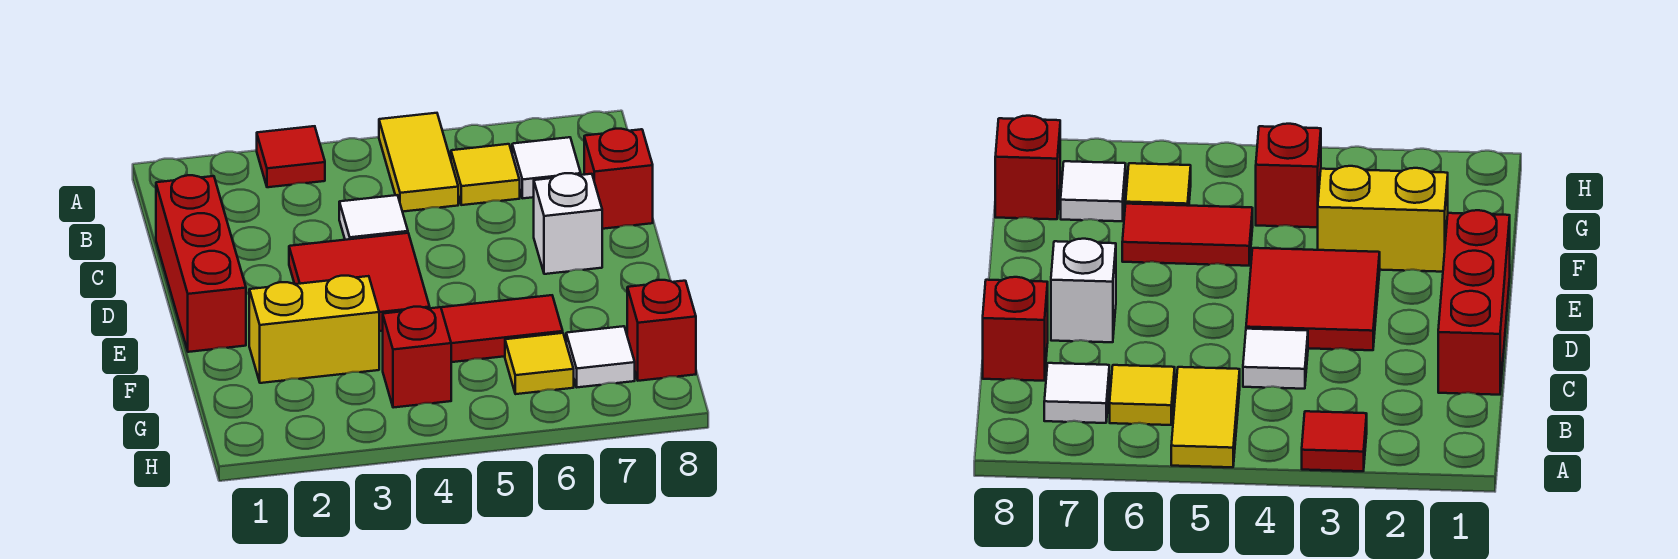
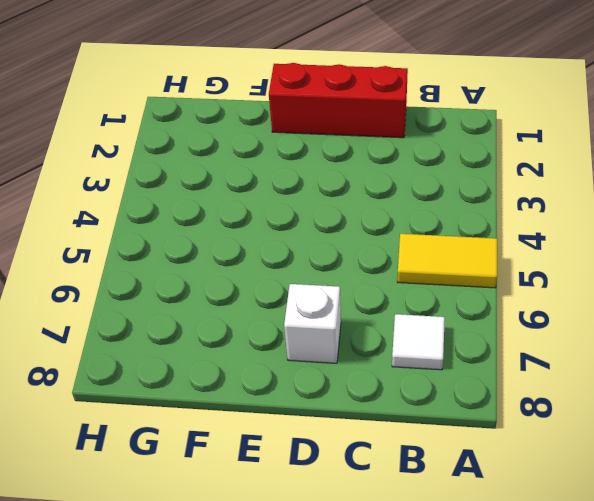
none -> red 1x1 tile [257,126,325,187]
none -> yellow 1x1 tile [451,144,520,205]
none -> white 1x1 tile [339,195,408,240]

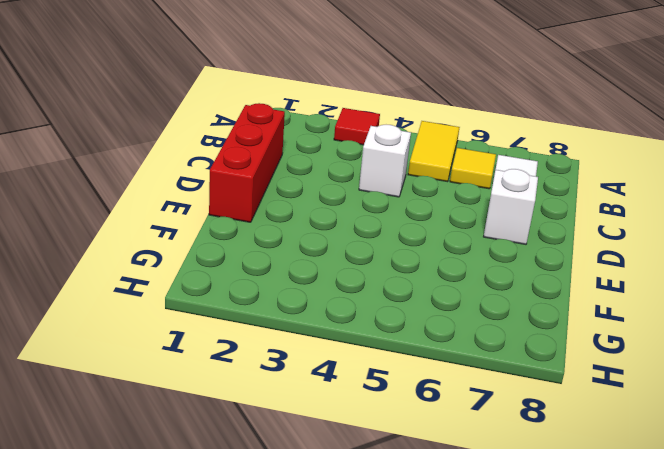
white 1x1 brick [359,125,411,197] -> white 1x1 tile [339,195,408,240]
none -> red 1x1 brick [584,129,653,229]
none -> red 2x2 tile [289,233,430,331]
none -> yellow 1x2 brick [249,276,379,383]

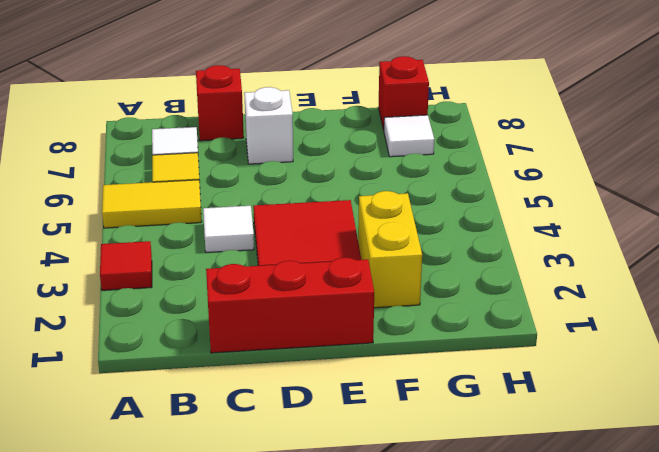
none -> red 1x2 tile [441,295,563,362]
none -> red 1x1 brick [383,307,451,408]
none -> yellow 1x1 tile [505,333,574,394]

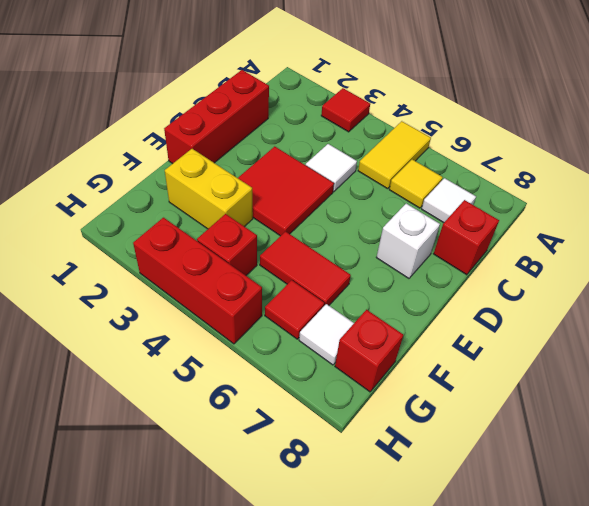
red 1x1 tile [265,280,324,339] -> yellow 1x1 tile [505,333,574,394]
red 1x3 brick [133,218,262,344] -> none

